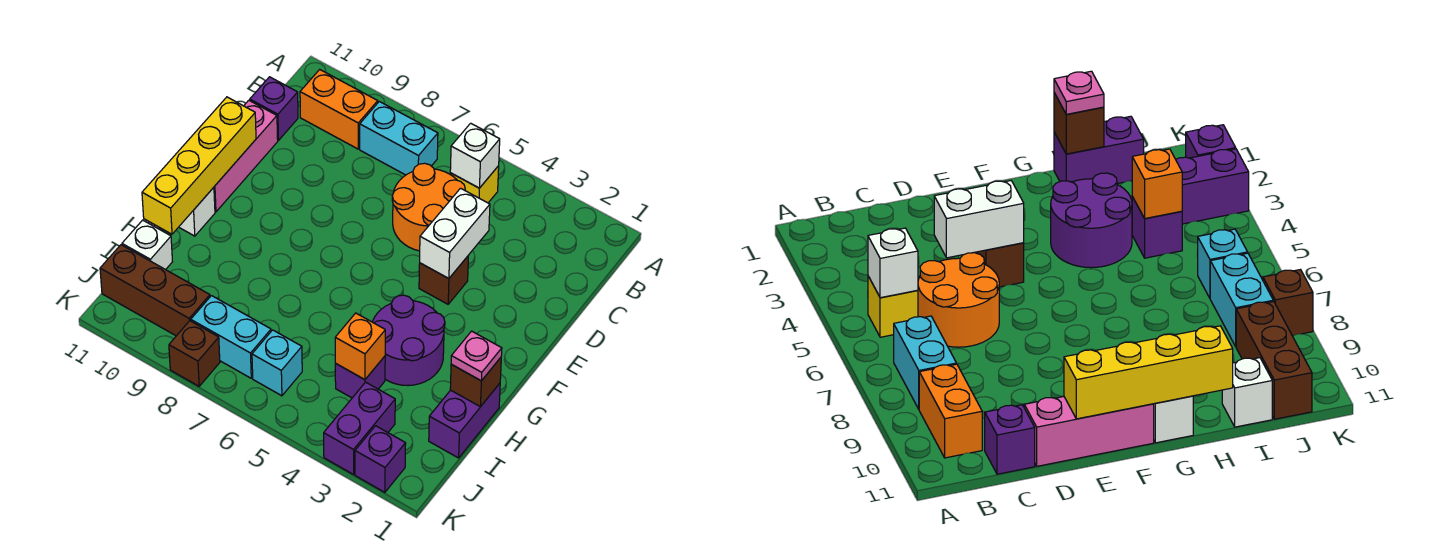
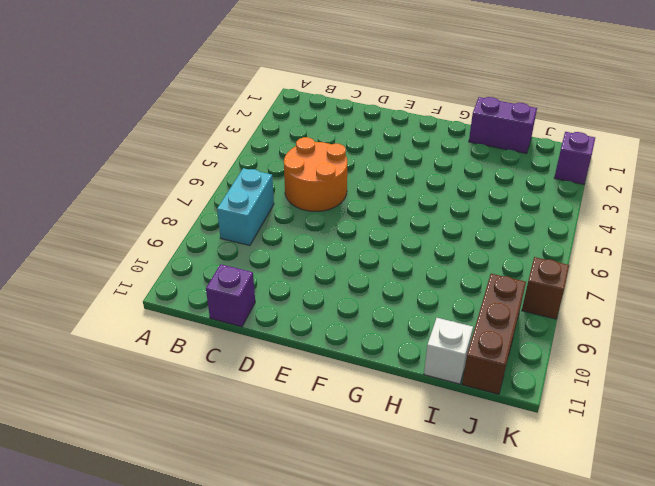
none -> yellow 1x1 brick [450,166,499,203]
none -> orange 1x2 brick [300,70,378,149]
none -> pink 1x3 brick [214,100,278,212]

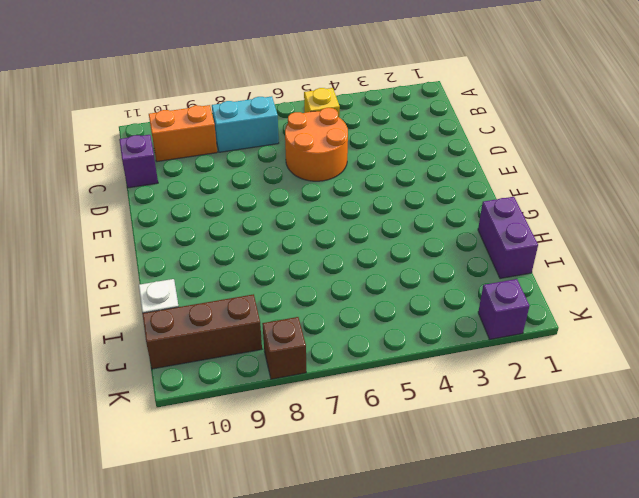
none -> pink 1x3 brick [214,100,278,212]
none -> brown 1x1 brick [419,256,468,304]
none -> purple 2x2 round brick [372,295,445,386]

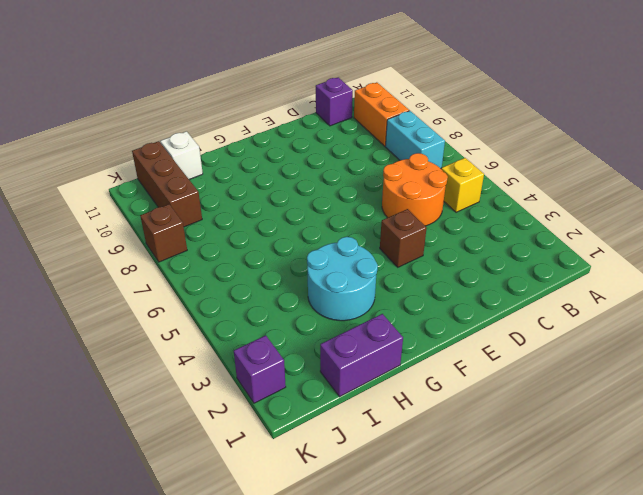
cyan 2x2 round brick [307,237,378,321] -> purple 2x2 round brick [372,295,445,386]
none -> pink 1x3 brick [214,100,278,212]
none -> white 1x1 brick [179,187,215,236]
none -> purple 1x1 brick [335,356,385,398]

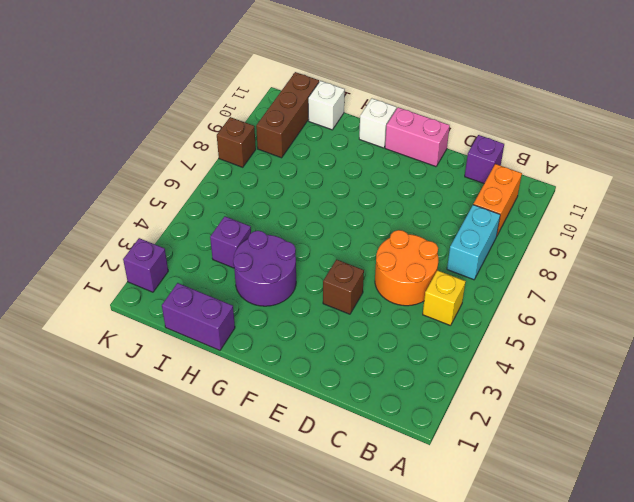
pink 1x2 brick [385,107,450,167] -> pink 1x3 brick [214,100,278,212]
none -> purple 1x2 brick [324,382,395,474]
none -> cyan 1x1 brick [252,330,302,396]
none -> cyan 1x2 brick [191,296,271,378]

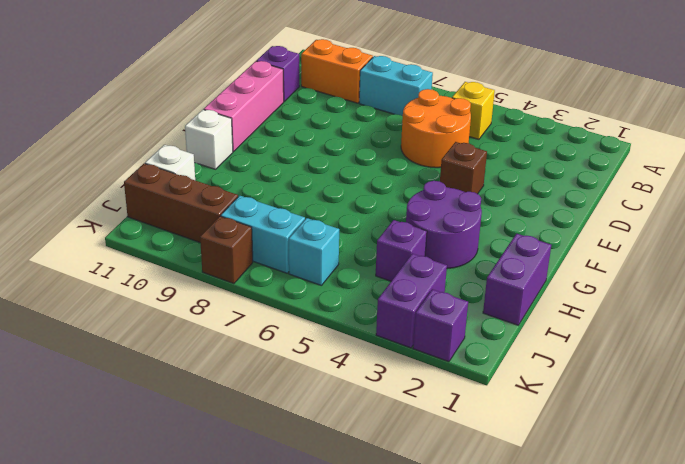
none -> white 1x1 brick [450,123,500,188]
none -> white 1x2 brick [420,188,490,279]
none -> yellow 1x4 brick [142,97,256,234]

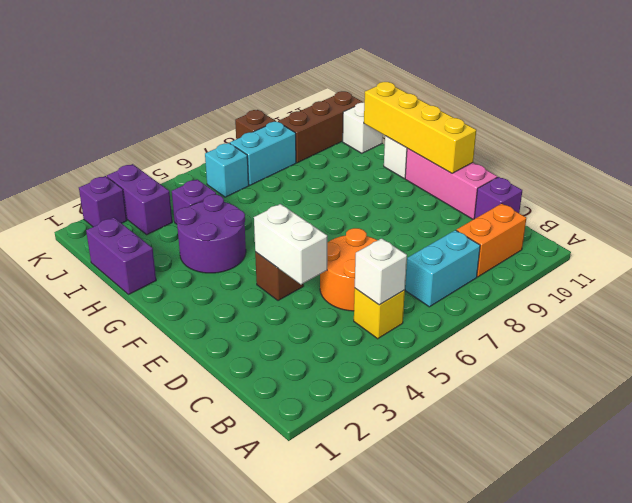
none -> brown 1x1 brick [450,358,501,407]
none -> orange 1x1 brick [335,313,385,380]
none -> pink 1x1 plate [451,331,502,381]

